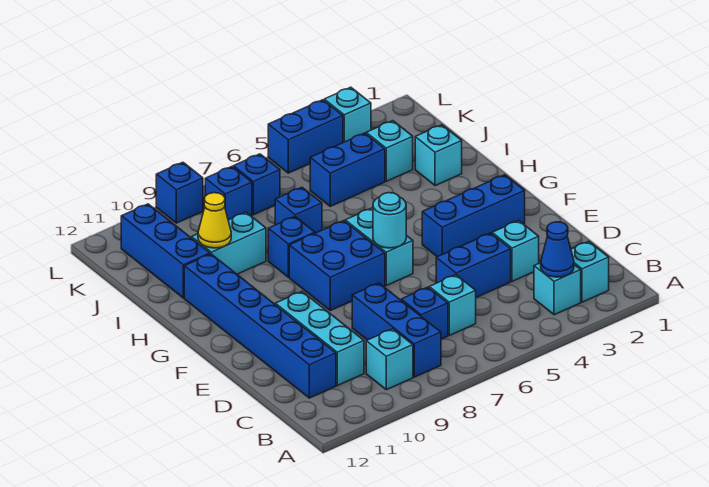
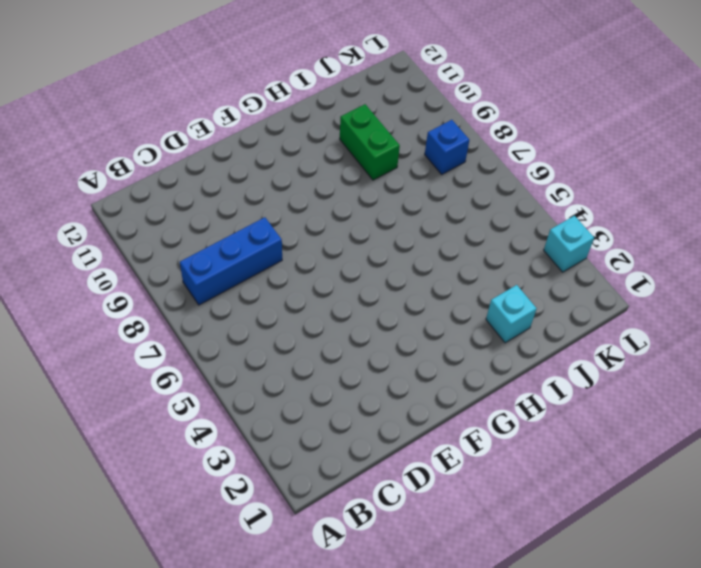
green 1x2 brick [340,104,400,180] -> cyan 1x2 brick [191,212,266,274]
none -> cyan 1x1 brick [571,241,609,302]
none -> cyan 1x1 brick [534,263,581,315]
none -> cyan 1x1 brick [366,329,413,390]

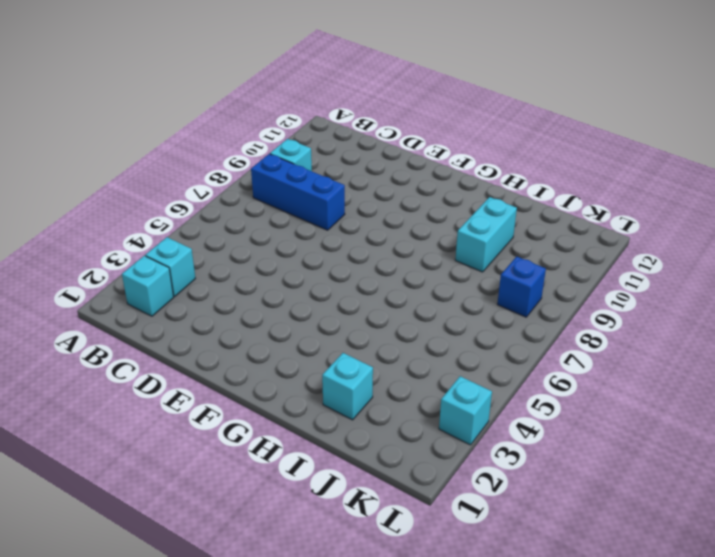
none -> cyan 1x1 brick [429,275,476,335]
none -> blue 1x1 brick [401,287,448,339]
none -> cyan 1x3 brick [275,292,364,386]

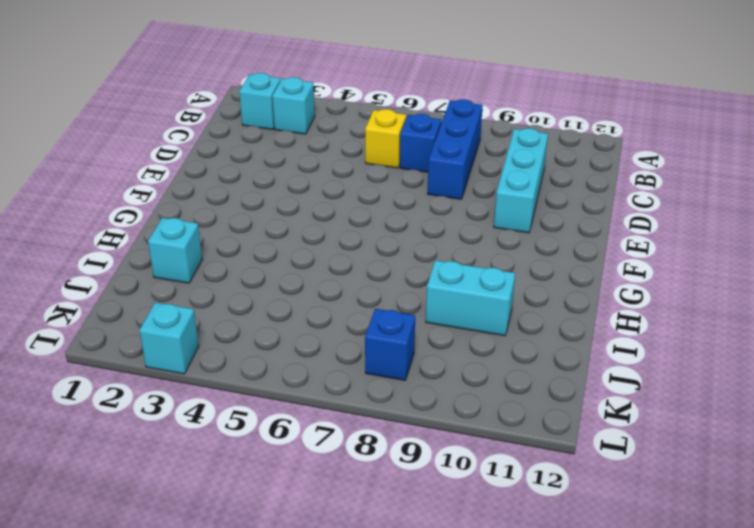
yellow 1x1 brick [365,109,406,168] -> cyan 1x1 brick [429,275,476,335]
none -> cyan 1x1 brick [366,329,413,390]
none -> blue 1x6 brick [184,254,336,398]
none -> cyan 1x1 brick [492,221,539,281]

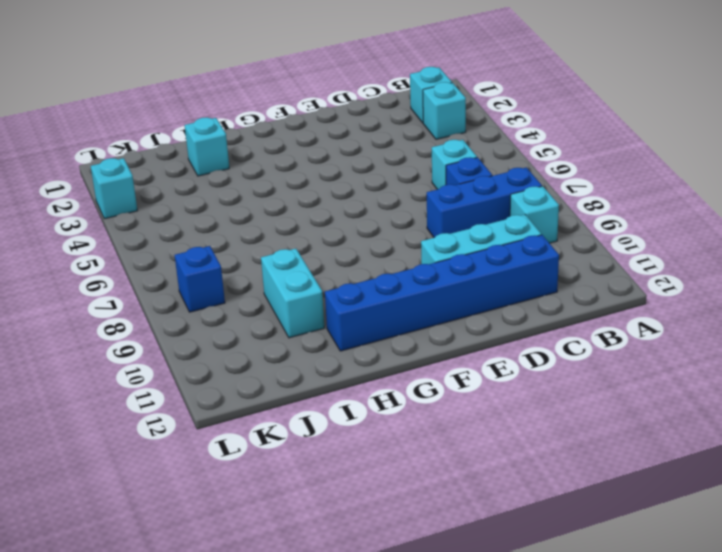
none -> cyan 1x1 brick [492,221,539,281]
none -> blue 1x2 brick [436,233,511,297]
none -> blue 1x3 brick [422,175,525,257]

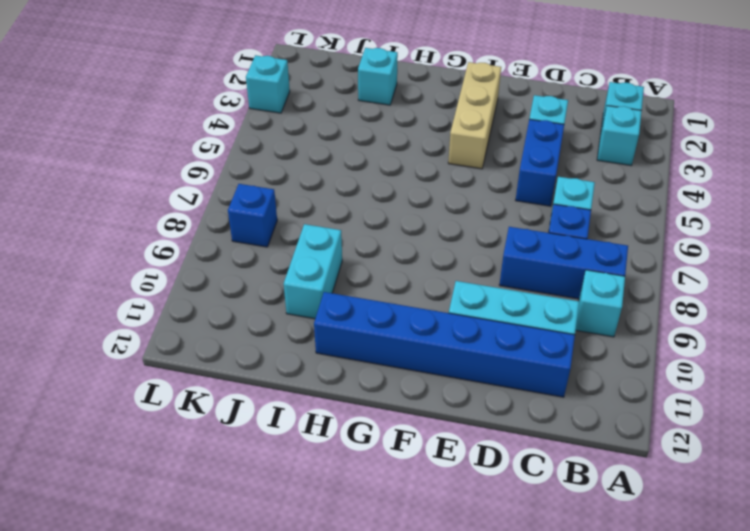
tan 1x3 brick [448,62,501,169] -> blue 1x3 brick [422,175,525,257]
none -> cyan 1x2 brick [345,208,413,285]
none -> blue 2x2 brick [289,221,385,311]
none -> blue 1x1 brick [268,217,315,277]

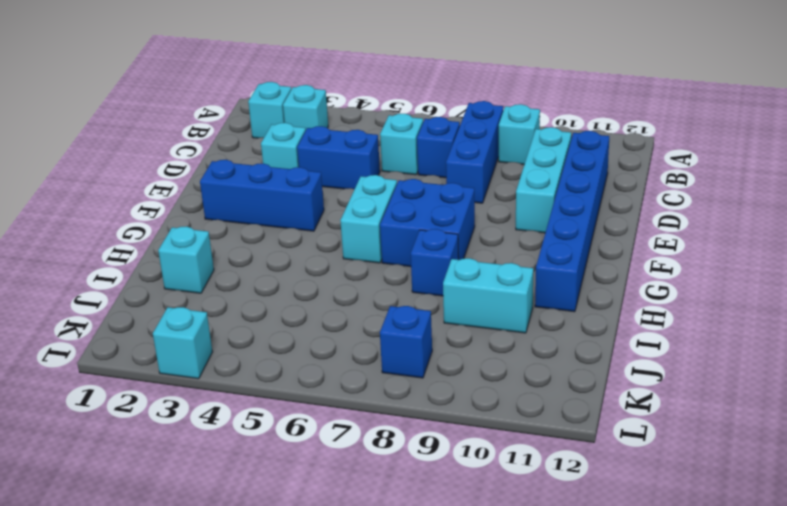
none -> blue 1x1 brick [275,187,322,233]
none -> blue 1x3 brick [121,204,210,298]
none -> cyan 1x1 brick [366,121,413,181]

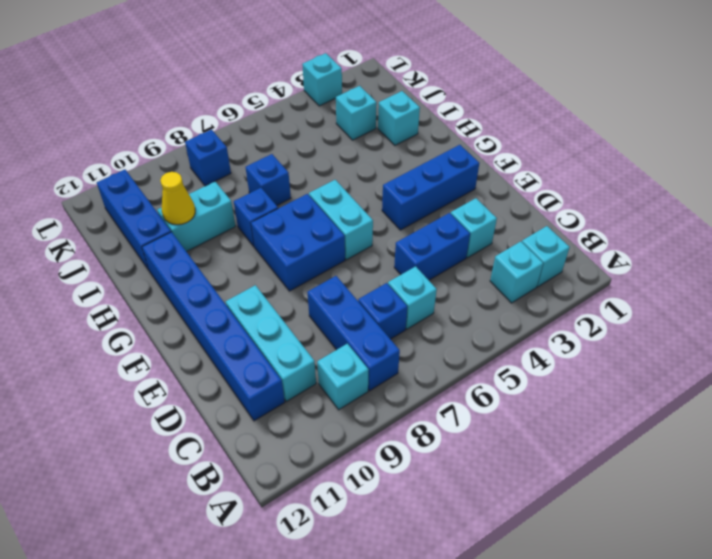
none -> blue 1x2 brick [310,133,385,206]
none -> blue 1x1 brick [233,154,280,215]
none -> blue 1x2 brick [268,100,343,173]

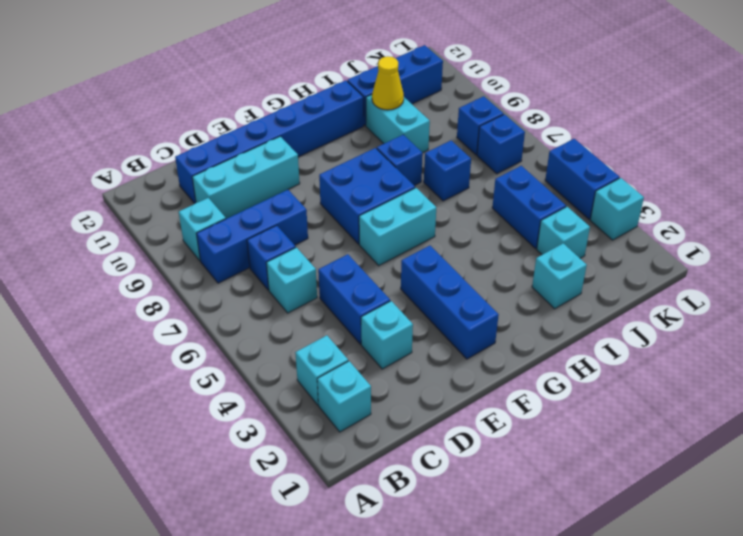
none -> blue 1x1 brick [156,162,203,223]
none -> blue 1x1 cone [541,222,574,277]
none -> cyan 1x1 round brick [373,193,406,248]

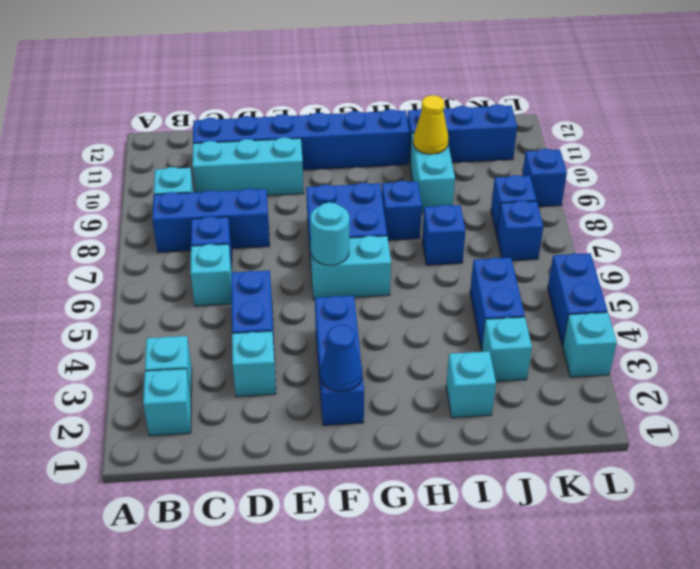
blue 1x1 cone [321,325,362,392] -> blue 1x1 cone moved to [541,222,574,277]

